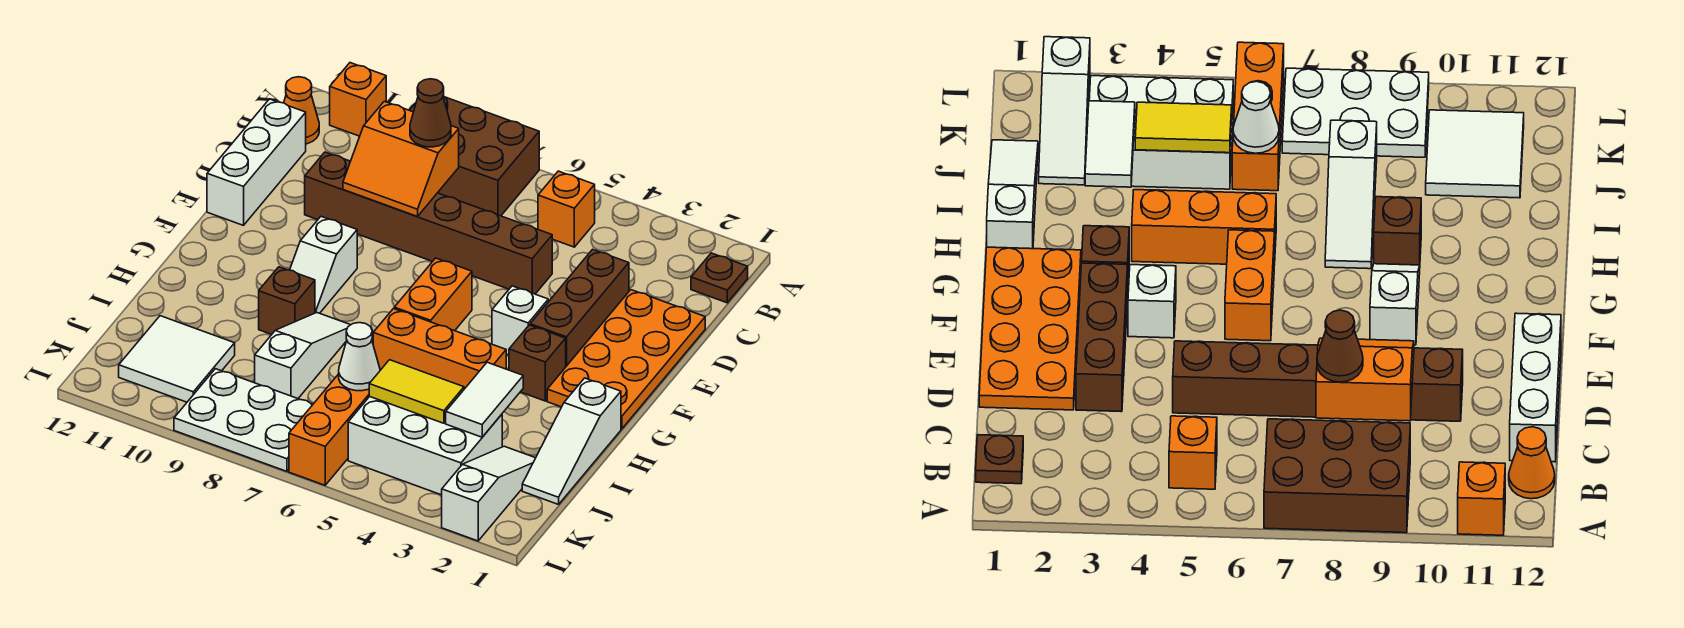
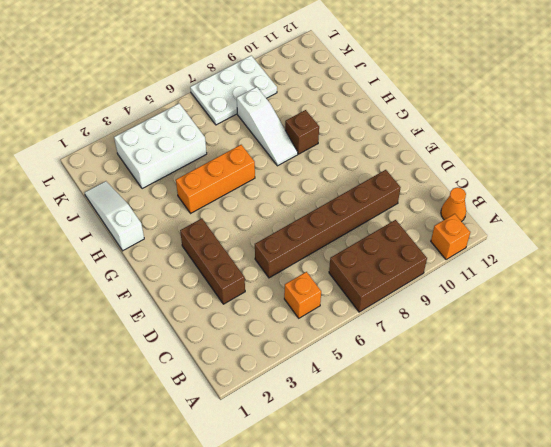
none -> brown 1x1 plate [691,253,748,303]
none -> white 1x3 brick [207,99,306,225]
none -> orange 2x4 plate [547,290,705,429]

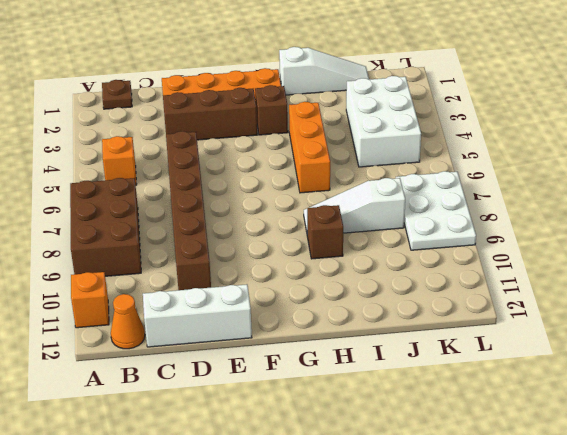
none -> white 1x1 brick [492,286,548,355]
none -> orange 1x2 brick [394,258,472,331]
none -> white 1x2 slope [290,217,357,313]

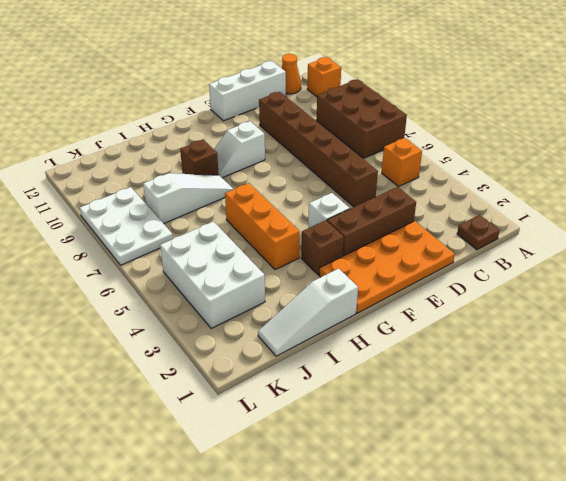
none -> orange 1x2 brick [394,258,472,331]
none -> white 1x3 slope [442,446,535,541]
none -> orange 1x3 brick [289,374,370,485]

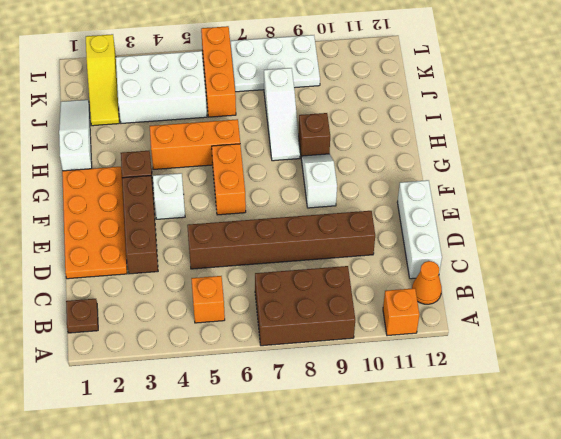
yellow 1x3 slope [86,34,119,126] -> white 1x3 slope [442,446,535,541]
none -> white 2x2 tile [119,316,235,402]
none -> orange 2x2 slope [343,101,459,216]
none -> white 1x2 tile [446,362,523,437]

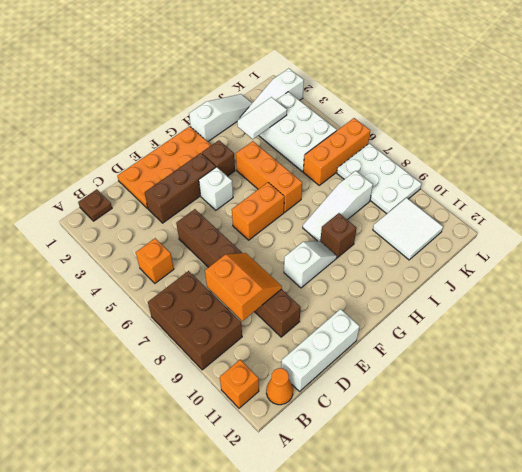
none -> yellow 1x2 tile [369,360,464,423]
none -> white 1x1 cone [339,323,380,391]
none -> brown 1x1 cone [410,79,451,147]

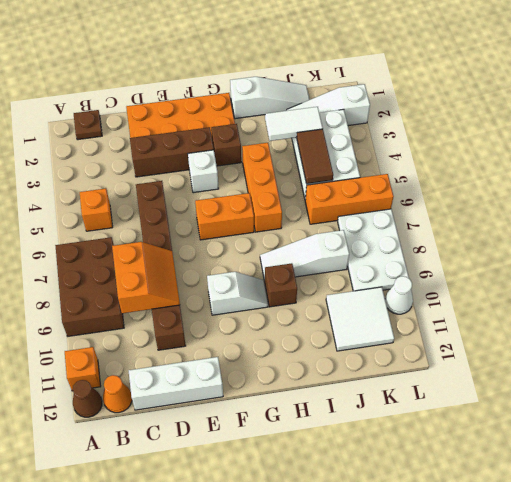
brown 1x1 cone [73,380,102,417] -> brown 1x1 cone moved to [410,79,451,147]
brown 1x2 tile [296,129,333,184] -> yellow 1x2 tile [369,360,464,423]
white 1x1 cone [385,276,413,314] -> white 1x1 cone moved to [339,323,380,391]

